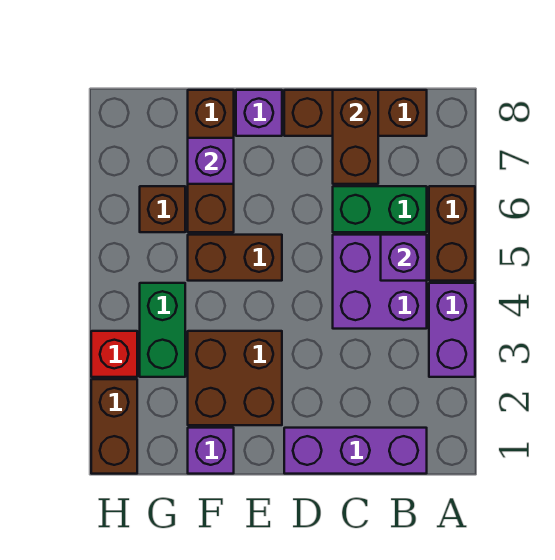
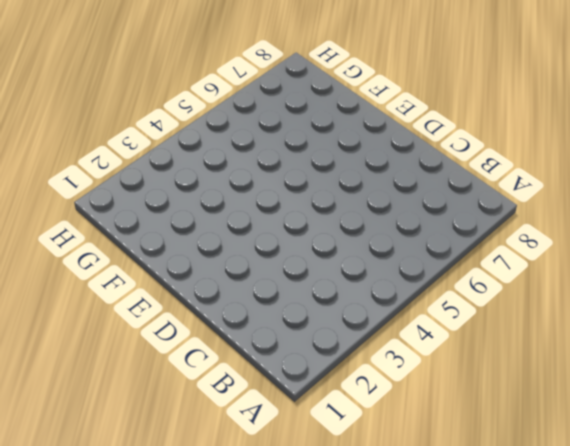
none -> purple 1x2 brick [429,283,475,377]
none -> brown 1x2 brick [429,186,475,281]
none -> purple 1x3 brick [284,428,427,474]

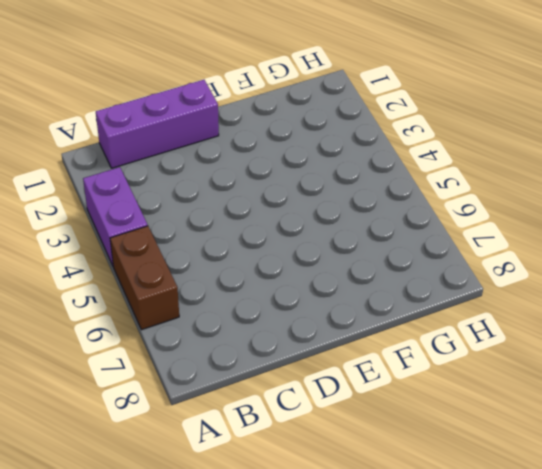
none -> purple 2x2 brick [333,235,427,329]
none -> green 1x2 brick [333,186,427,232]
none -> brown 1x3 brick [284,90,427,136]

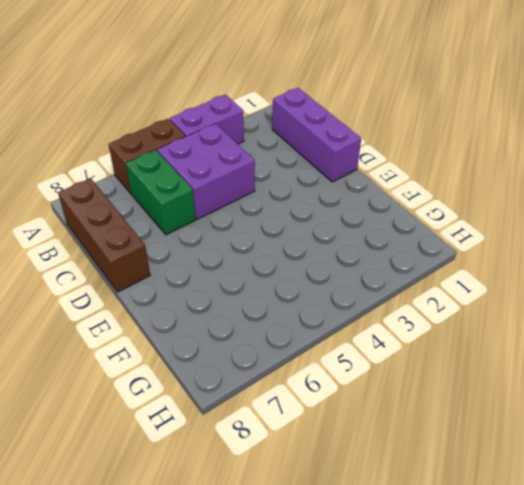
none -> brown 2x2 brick [188,331,282,425]
none -> brown 1x2 brick [188,235,282,281]
none -> purple 1x1 brick [236,90,282,136]

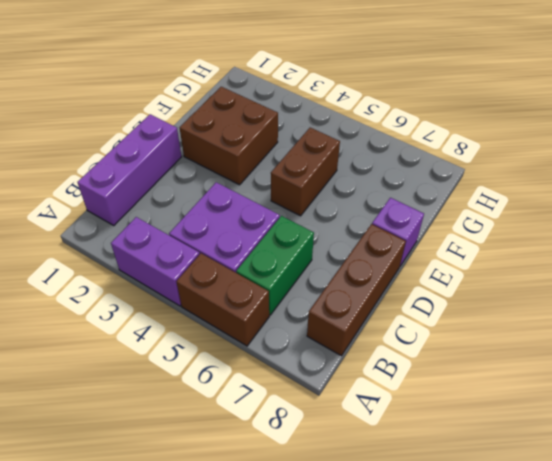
none -> purple 1x1 brick [188,428,234,474]
none -> brown 1x3 brick [188,90,234,232]
none -> green 1x2 brick [140,283,185,377]

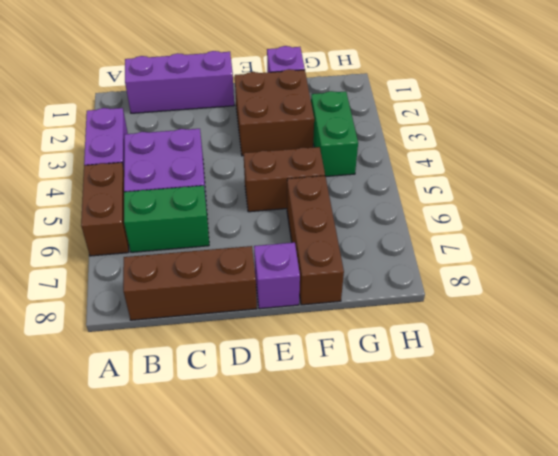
none -> brown 1x1 brick [140,186,185,232]
none -> brown 1x2 brick [91,379,137,474]
none -> red 1x1 brick [91,331,137,377]

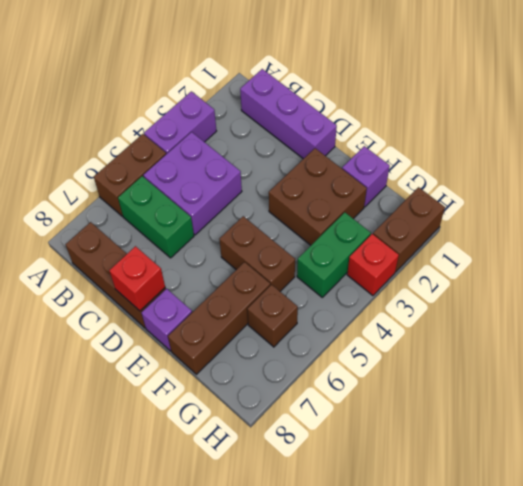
red 1x1 brick [109,246,165,311] -> none
none -> purple 1x1 brick [381,235,427,281]
none -> brown 1x2 brick [333,90,378,184]
none -> purple 1x1 brick [188,138,234,184]

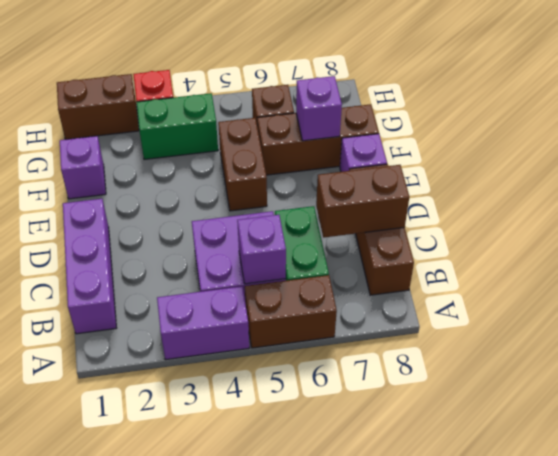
none -> brown 2x2 brick [188,331,282,425]

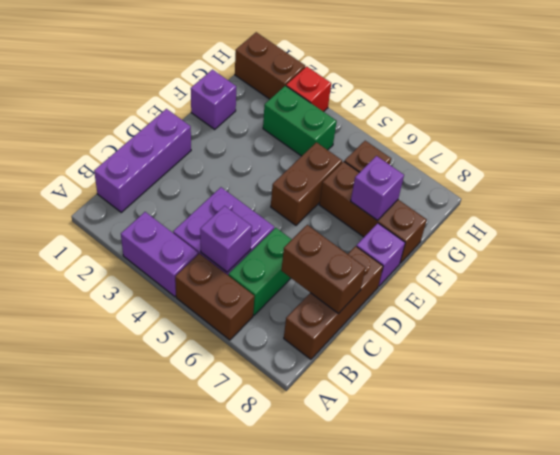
none -> brown 2x2 brick [188,331,282,425]

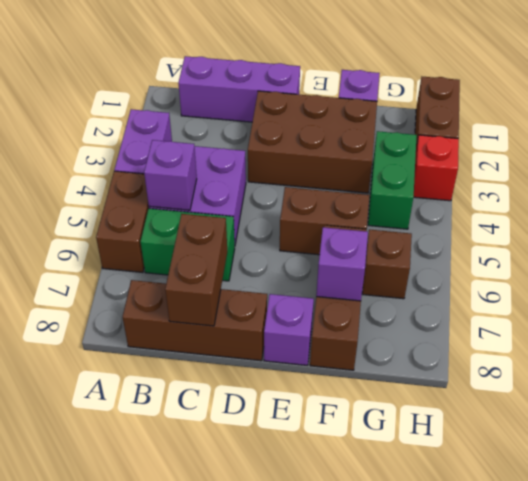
brown 2x3 brick [248,91,377,193] -> brown 2x2 brick [188,331,282,425]

